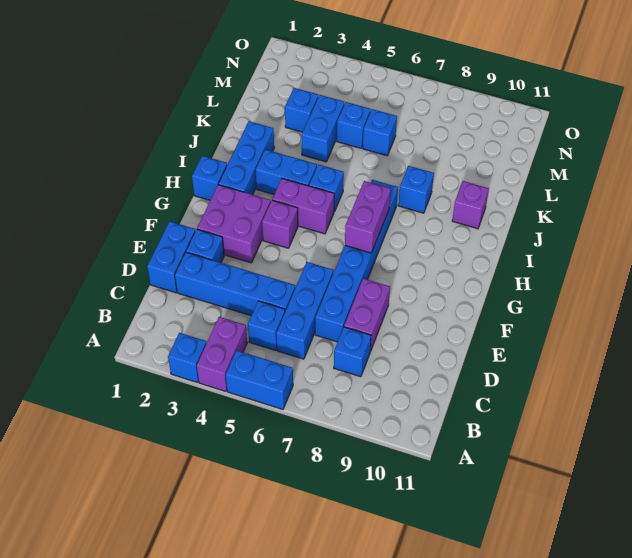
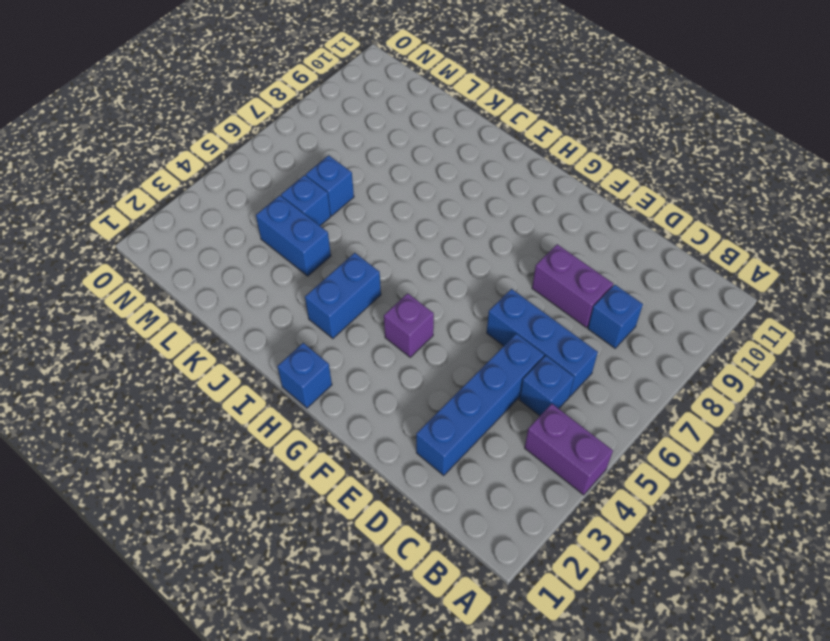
none -> blue 1x1 brick [168,333,206,383]
none -> blue 1x2 brick [226,350,293,409]
none -> blue 1x2 brick [147,221,195,293]

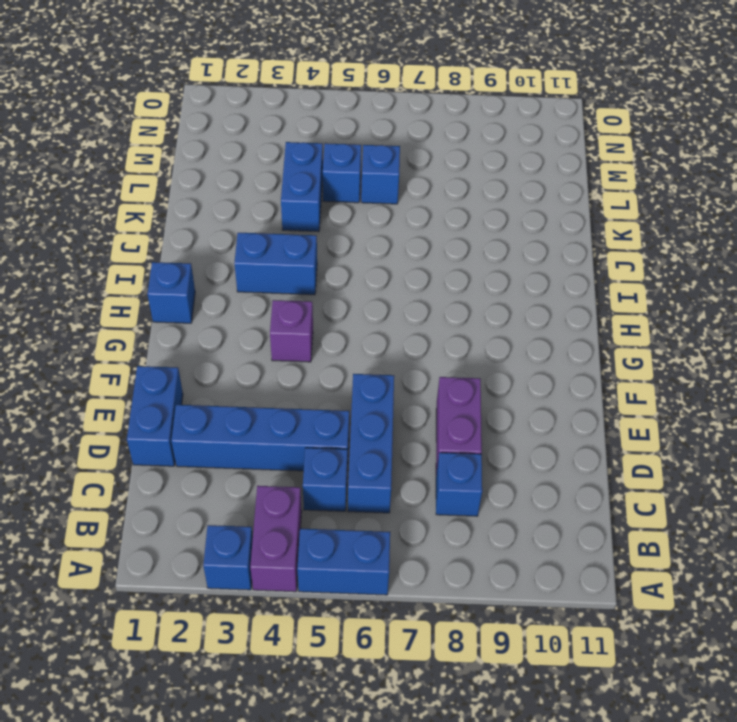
none -> blue 1x6 brick [315,180,398,342]
none -> blue 1x1 brick [186,229,224,263]
none -> purple 2x2 brick [197,185,271,263]

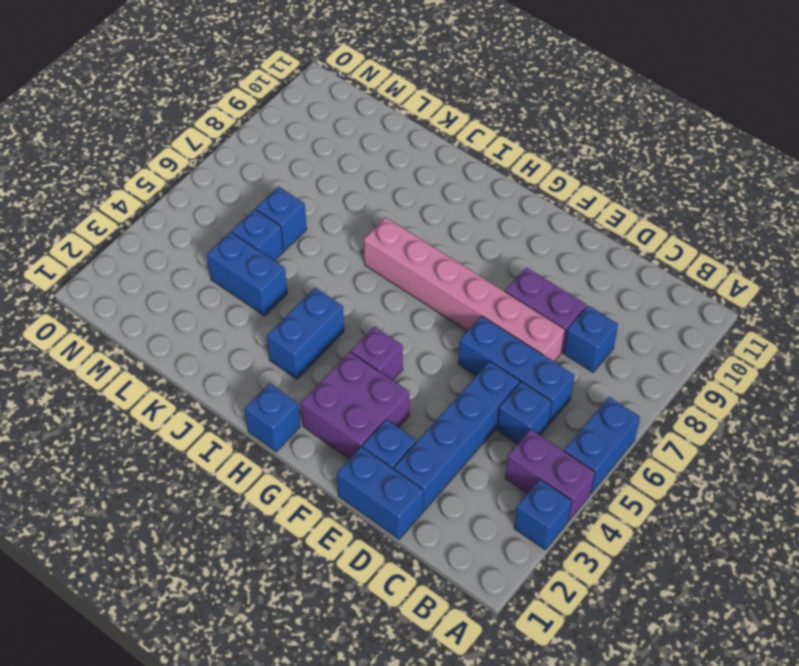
pink 1x6 brick [364,217,565,362] -> blue 1x6 brick [315,180,398,342]
none -> blue 1x3 brick [219,121,274,195]
none -> purple 1x2 brick [272,179,334,234]
none -> blue 1x1 brick [309,164,344,212]

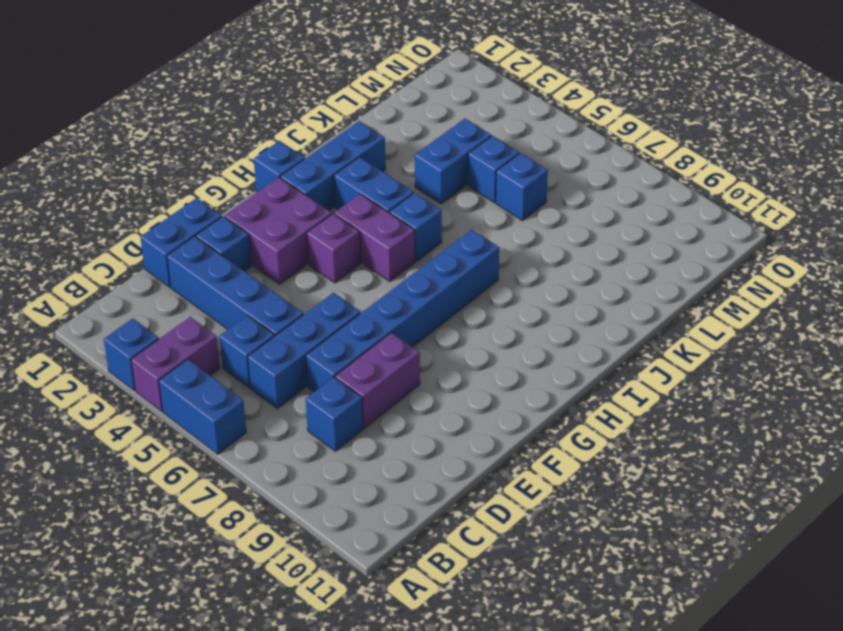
none -> blue 1x1 brick [398,166,434,213]
none -> purple 1x1 brick [452,181,489,229]
none -> blue 1x1 brick [285,88,318,132]

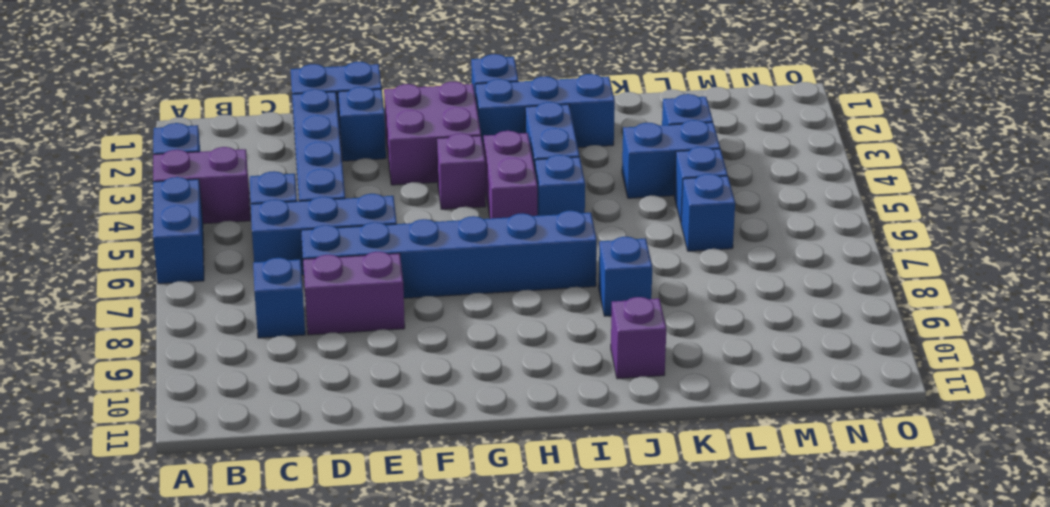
none -> purple 1x2 brick [345,181,391,253]

